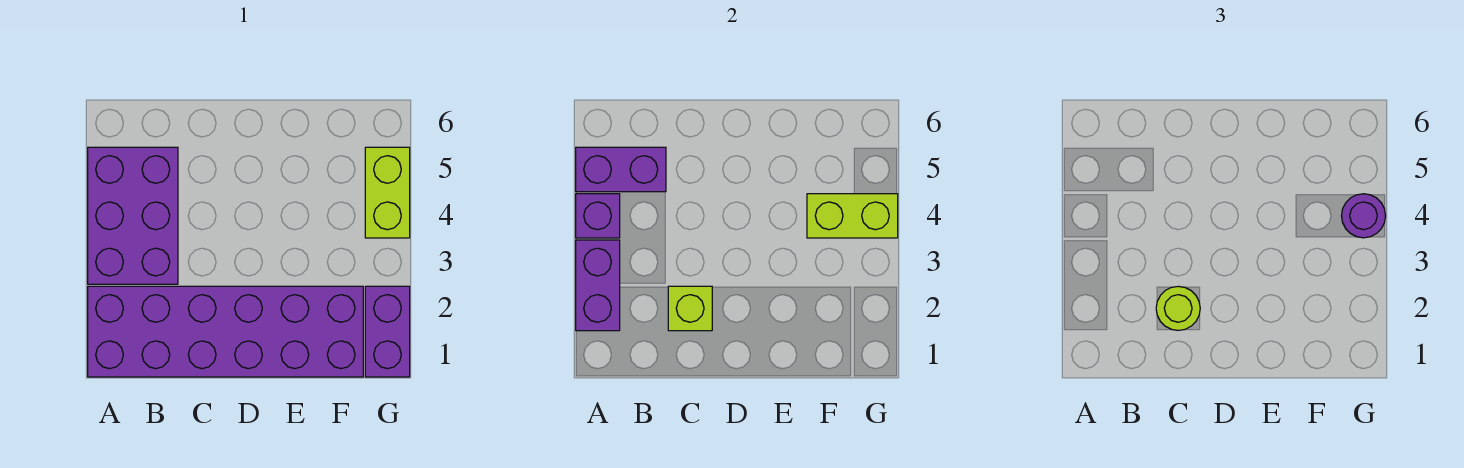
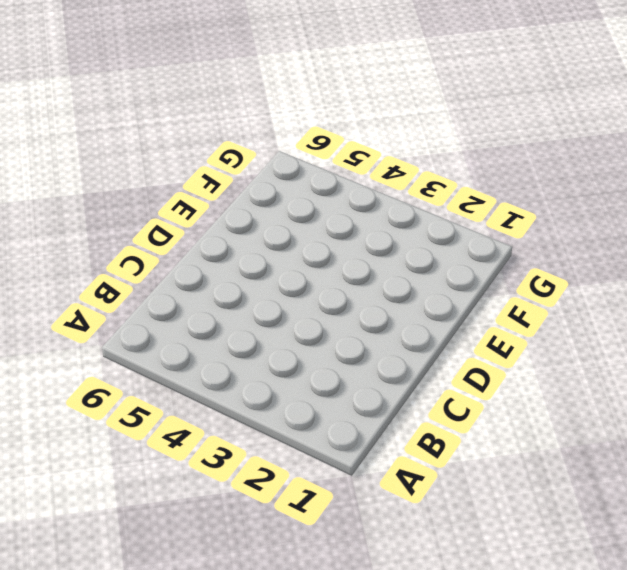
none -> purple 2x6 brick [88,286,363,377]
none -> purple 2x3 brick [88,147,178,284]

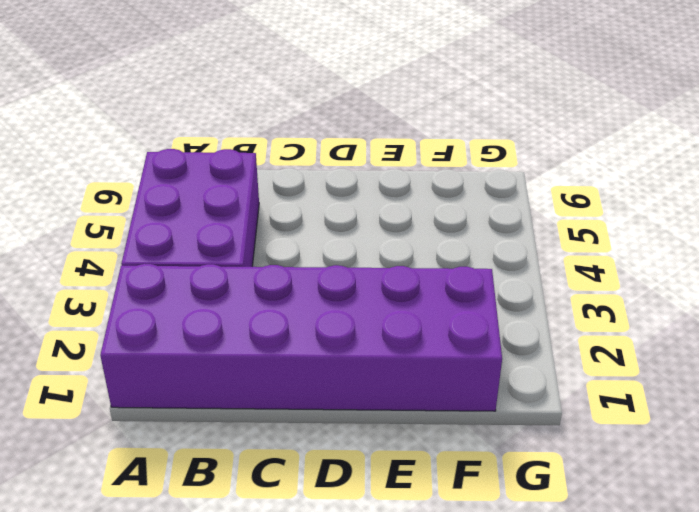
none -> purple 1x2 brick [365,286,410,377]
none -> lime 1x2 brick [365,147,410,238]

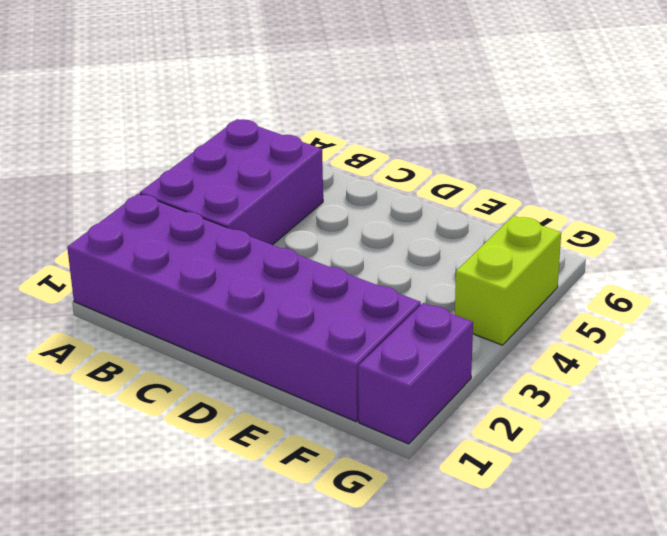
none -> purple 1x2 brick [576,240,620,331]
none -> purple 1x1 brick [576,194,620,238]

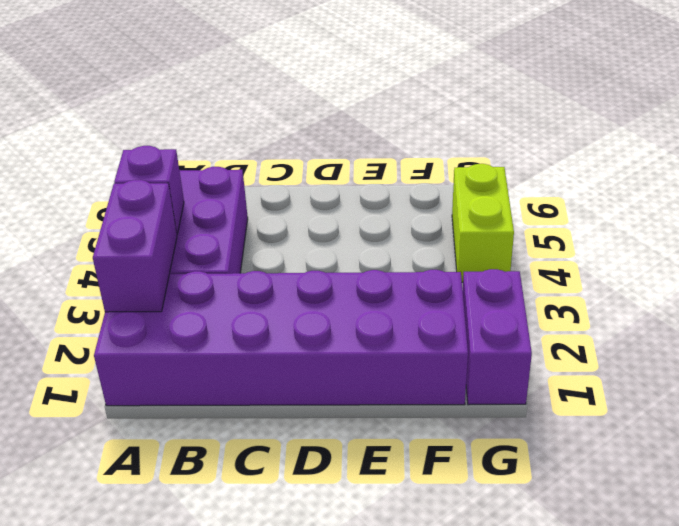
none -> purple 1x2 brick [576,147,666,192]
none -> lime 1x1 brick [668,286,712,331]

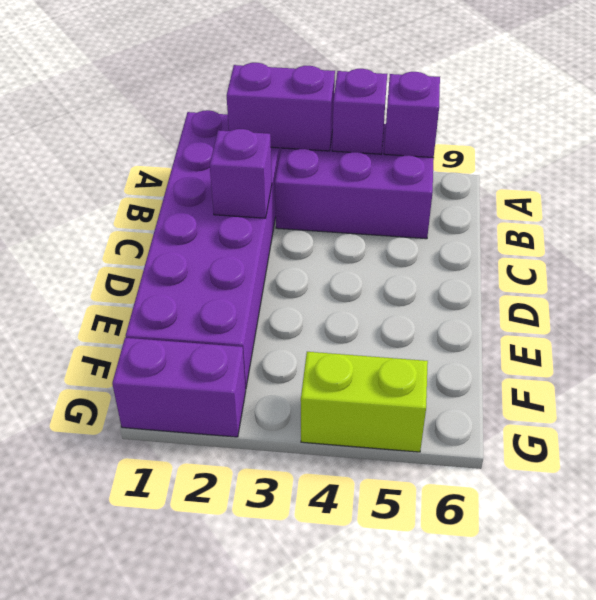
purple 1x1 brick [384,72,440,158] -> purple 1x2 brick [576,147,666,192]
purple 1x1 brick [210,129,272,218] -> lime 1x1 brick [668,286,712,331]
none -> lime 1x2 brick [807,194,898,238]
none -> lime 1x1 round brick [1156,286,1200,330]

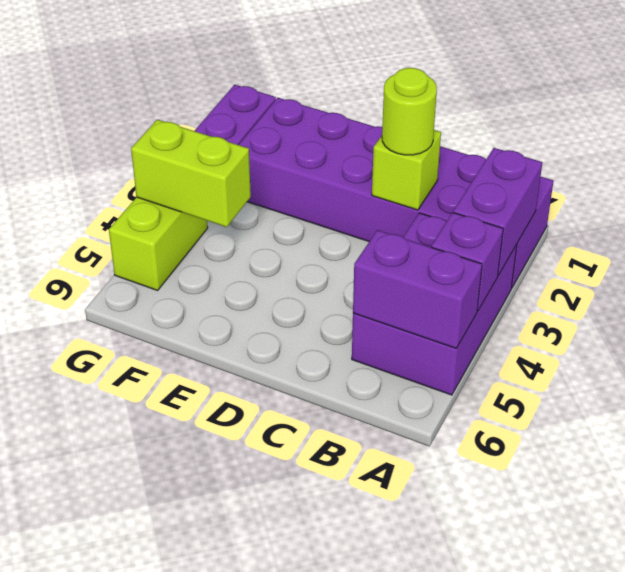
none -> purple 1x1 round brick [1342,194,1386,238]

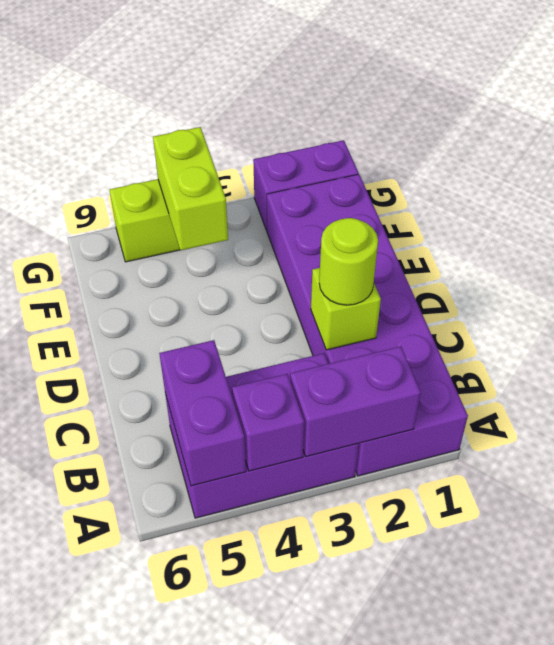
none -> purple 1x1 round brick [1342,194,1386,238]

